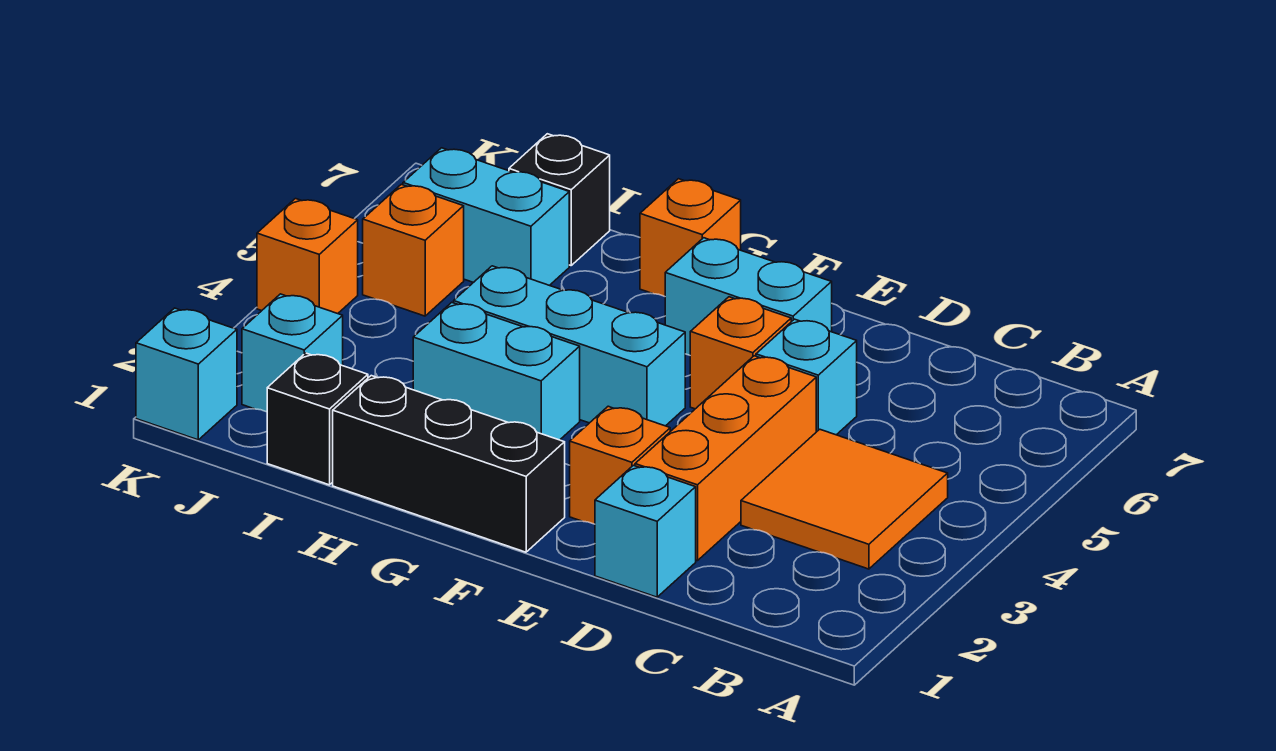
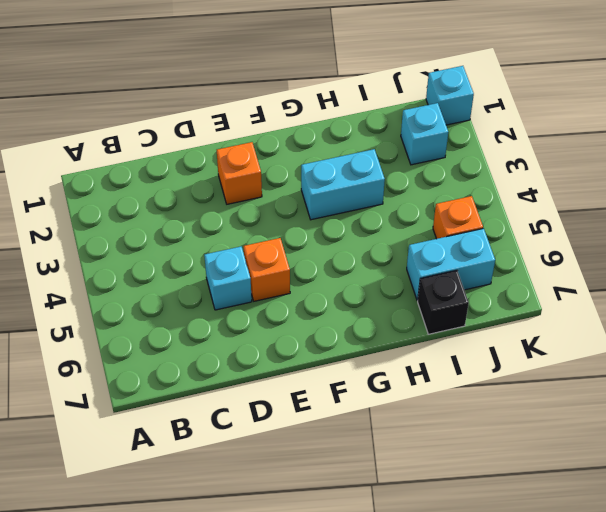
none -> orange 2x2 tile [741,429,948,569]
none -> cyan 1x1 brick [595,465,696,597]
none -> orange 1x3 brick [635,356,816,561]

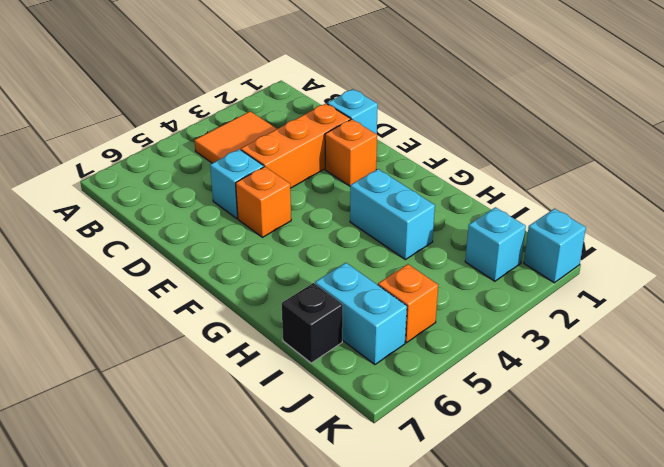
none -> cyan 1x2 brick [665,238,832,355]
none -> black 1x3 brick [333,376,565,552]
none -> cyan 1x3 brick [454,266,685,426]

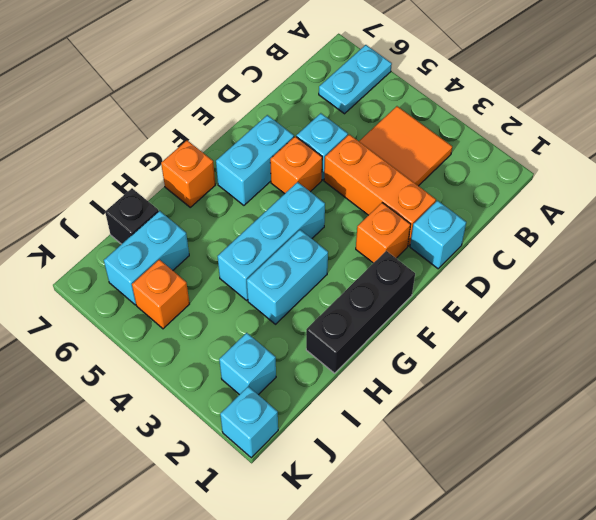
cyan 1x2 plate [319,45,392,114] -> none
none -> black 1x1 brick [267,353,368,485]
none -> orange 1x1 brick [257,199,358,314]

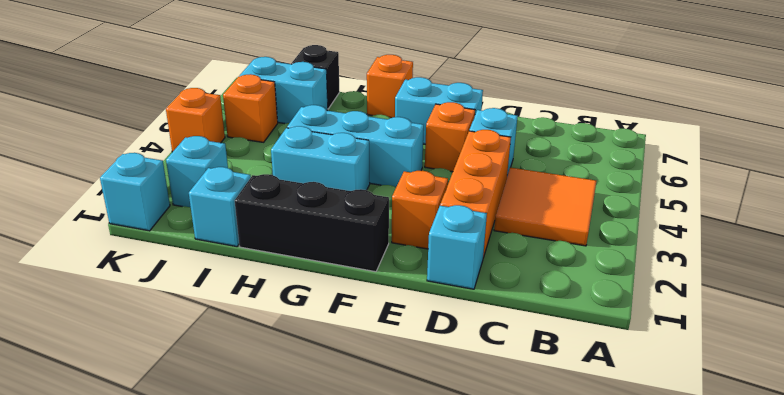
cyan 1x1 brick [189,167,251,247] -> black 1x1 brick [267,353,368,485]

